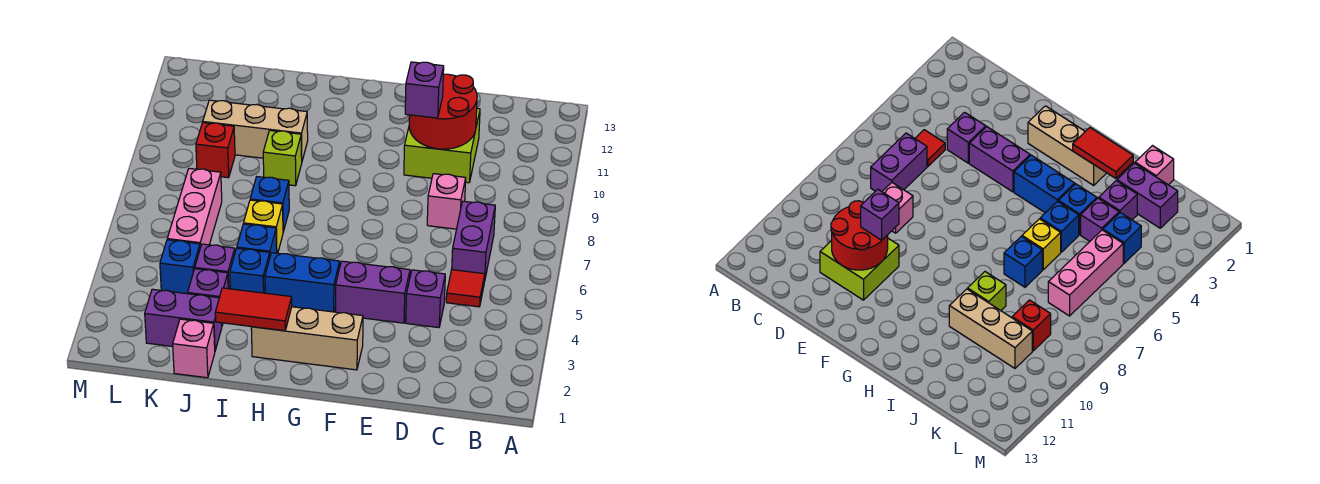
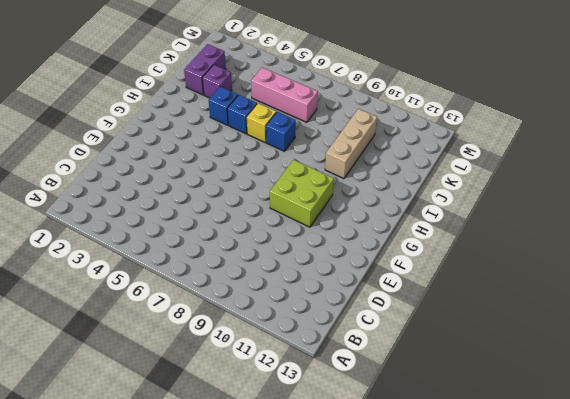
lime 2x2 brick [270,160,334,227] -> lime 2x2 brick moved to [404,109,480,183]
none -> red 1x1 tile [446,270,485,307]
none -> purple 1x2 brick [452,201,495,282]
none -> purple 1x1 brick [406,270,445,328]

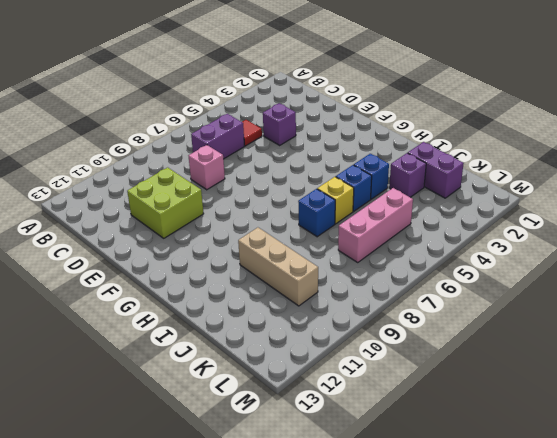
none -> purple 1x2 brick [335,261,410,323]
none -> tan 1x3 brick [251,307,363,370]
none -> blue 1x2 brick [265,253,340,312]

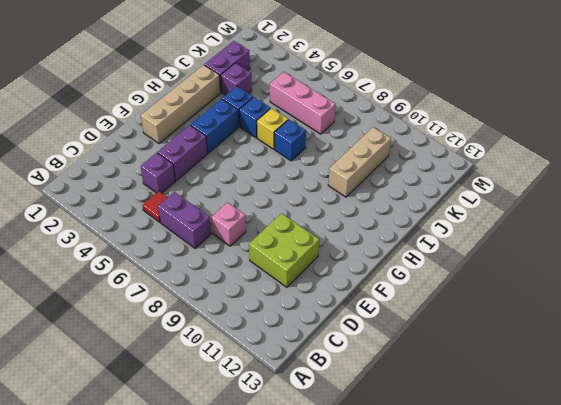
tan 1x4 brick [141,65,221,143] -> tan 1x3 brick [251,307,363,370]
none -> lime 1x1 brick [263,131,302,186]
none -> pink 1x1 brick [173,319,215,378]
none -> purple 1x1 brick [195,244,235,289]

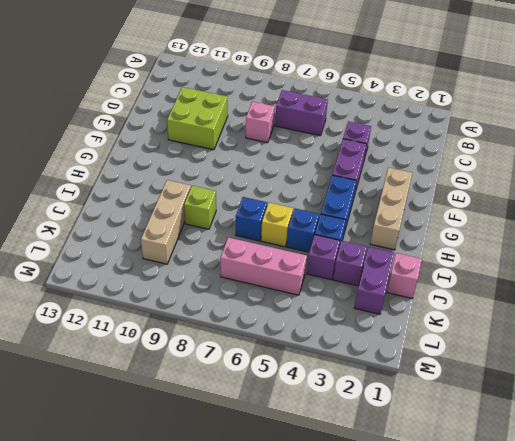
none -> red 1x1 tile [446,270,485,307]
none -> blue 1x1 brick [160,240,200,294]
none -> red 1x1 brick [196,123,235,178]

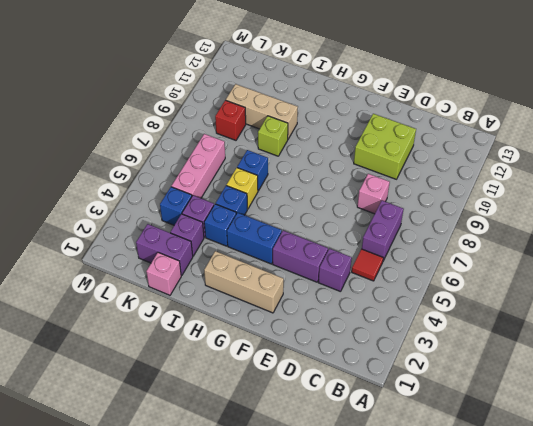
none -> red 2x2 round brick [409,74,477,149]
none -> red 1x2 tile [215,288,292,331]
none -> purple 1x1 brick [405,62,444,118]

